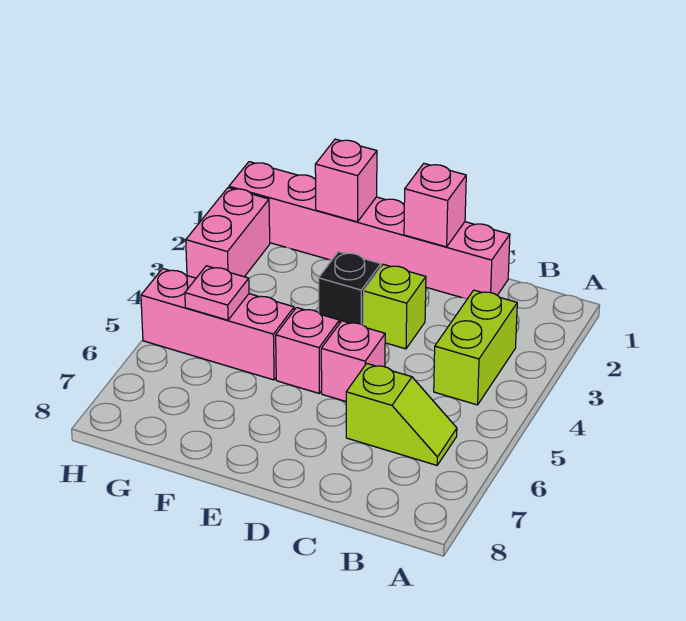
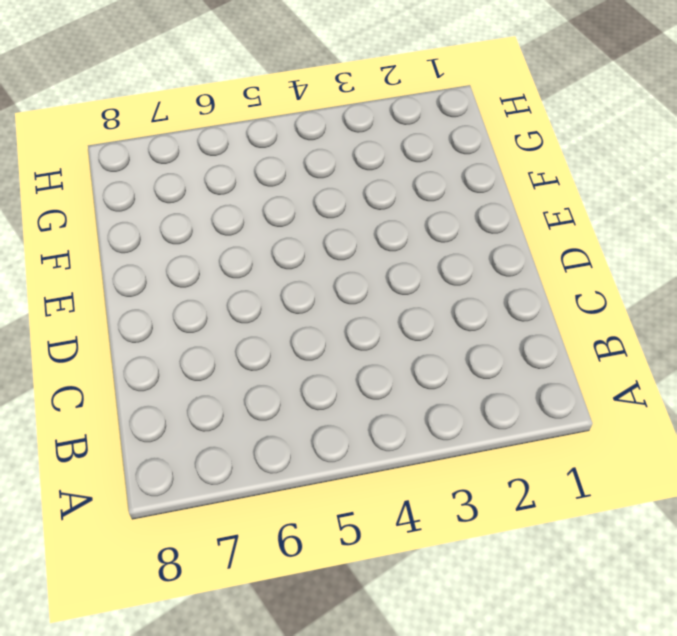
none -> lime 1x2 brick [434,290,517,405]
none -> lime 1x2 slope [346,364,457,465]
none -> pink 1x6 brick [229,162,510,299]

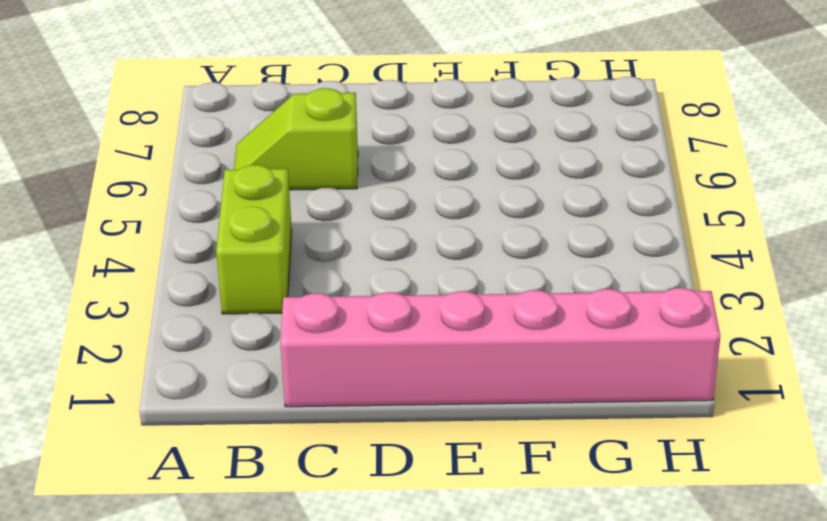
none -> lime 1x1 brick [363,264,426,349]
none -> pink 1x1 brick [321,321,385,401]
none -> black 1x1 brick [318,252,381,325]

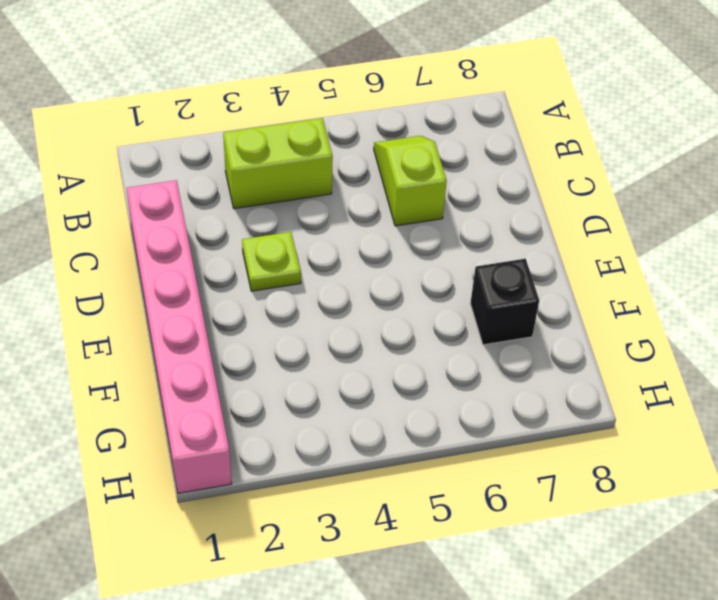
lime 1x1 plate [242,232,301,291] -> lime 1x1 brick [363,264,426,349]
black 1x1 brick [470,259,539,345] -> black 1x1 brick moved to [318,252,381,325]
none -> pink 1x1 brick [321,321,385,401]
none -> pink 1x1 brick [276,308,339,393]
none -> pink 1x3 brick [141,269,294,380]

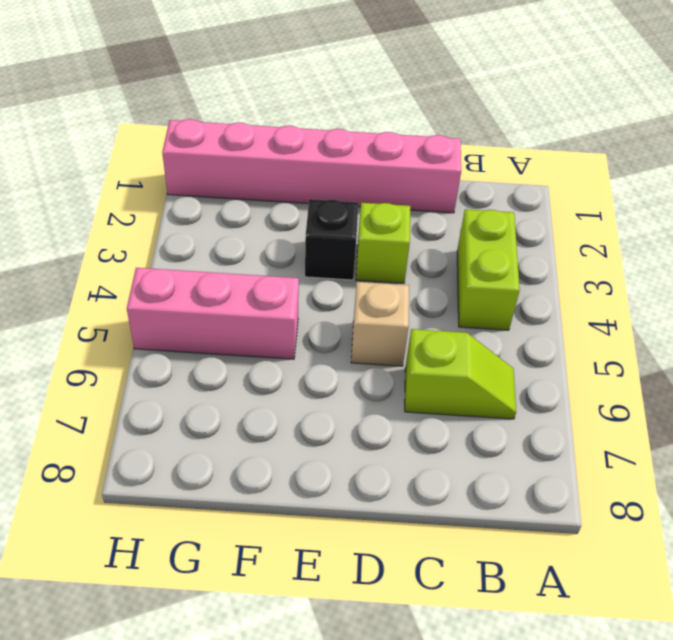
tan 1x1 brick [351,282,409,366] -> pink 1x1 brick [321,321,385,401]
none -> pink 1x1 brick [276,308,339,393]
none -> pink 1x2 brick [186,188,270,278]
none -> pink 1x1 brick [404,164,466,247]

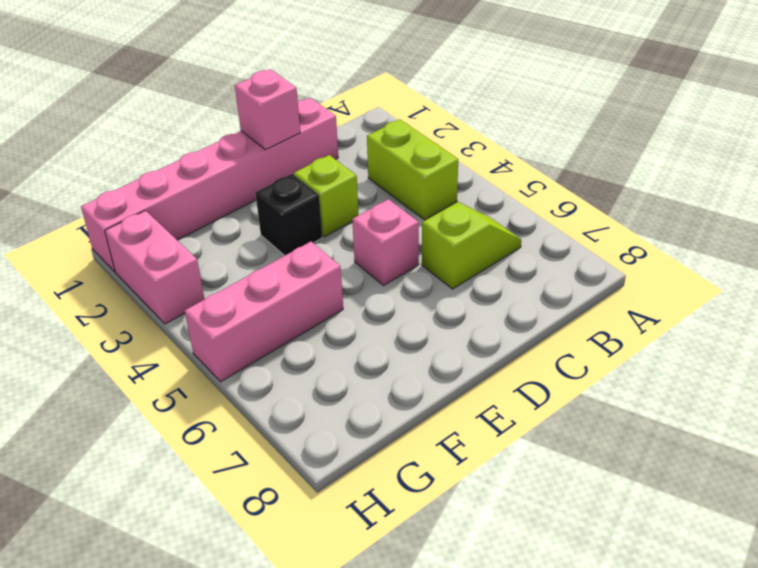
none -> pink 1x1 brick [276,308,339,393]
none -> pink 1x1 brick [315,139,377,222]
none -> pink 1x1 plate [185,266,249,320]

